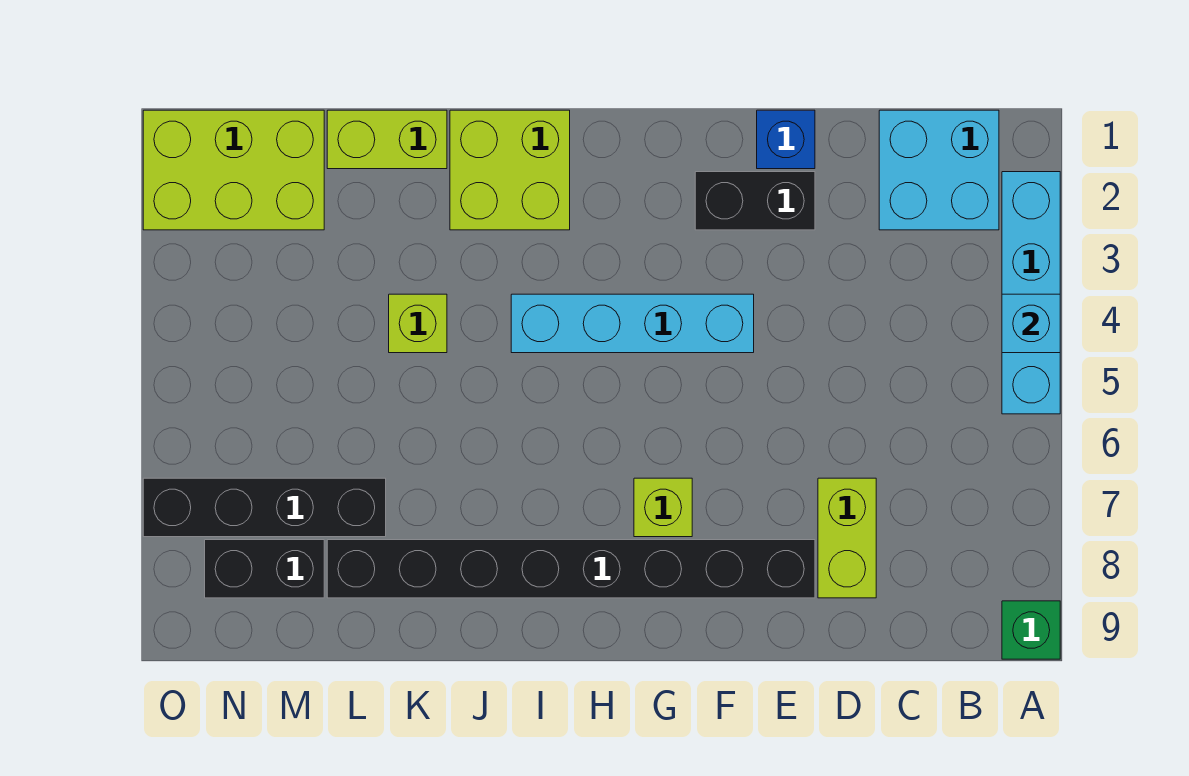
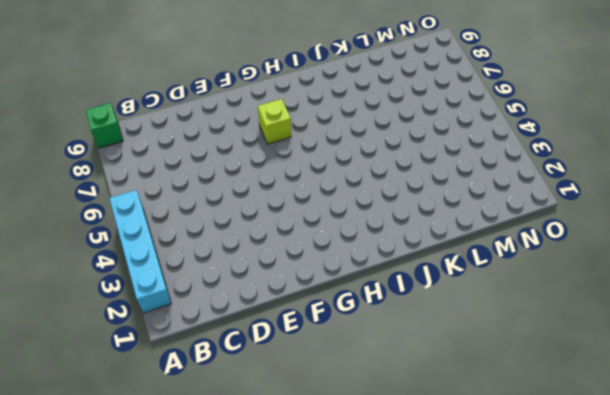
none -> cyan 2x2 brick [879,110,999,230]
none -> lime 1x2 brick [818,478,876,598]
none -> blue 1x1 brick [757,110,815,169]

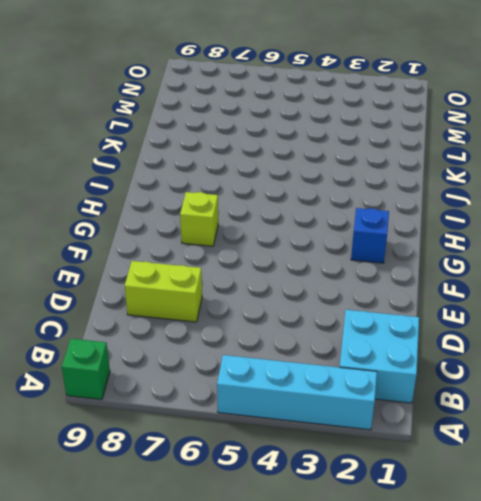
blue 1x1 brick [351,208,389,263] -> blue 1x1 brick moved to [757,110,815,169]
none -> black 1x2 brick [695,172,815,230]
none -> black 1x8 brick [327,540,815,598]
none -> cyan 1x4 brick [511,294,754,353]

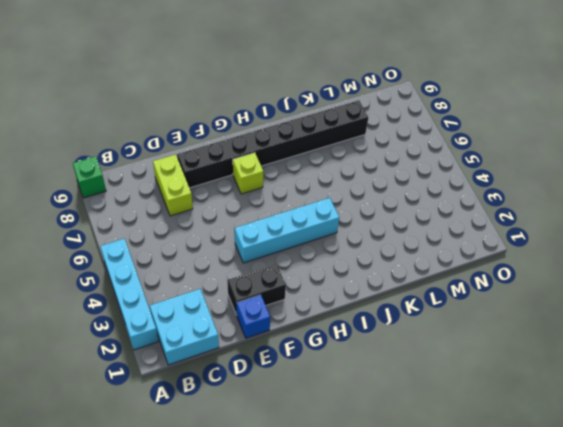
none -> lime 2x2 brick [450,110,570,230]
none -> lime 1x2 brick [327,110,447,169]
none -> lime 1x1 brick [389,294,447,353]

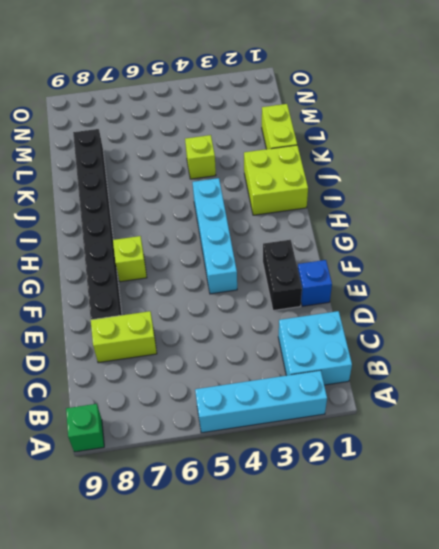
none -> black 1x4 brick [143,478,386,537]
none -> lime 2x3 brick [143,110,324,230]
none -> black 1x2 brick [205,540,324,598]

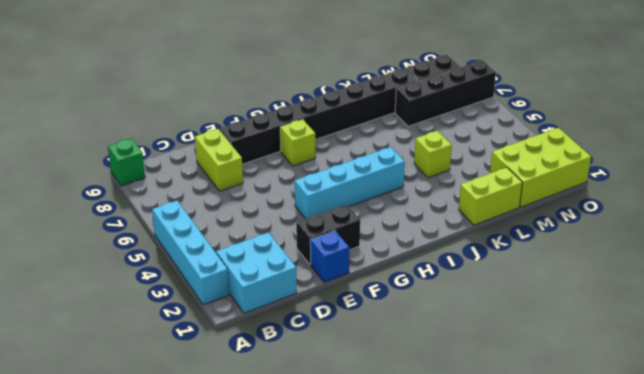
none -> lime 2x2 brick [450,110,570,230]
none -> cyan 1x1 brick [1002,294,1060,353]

